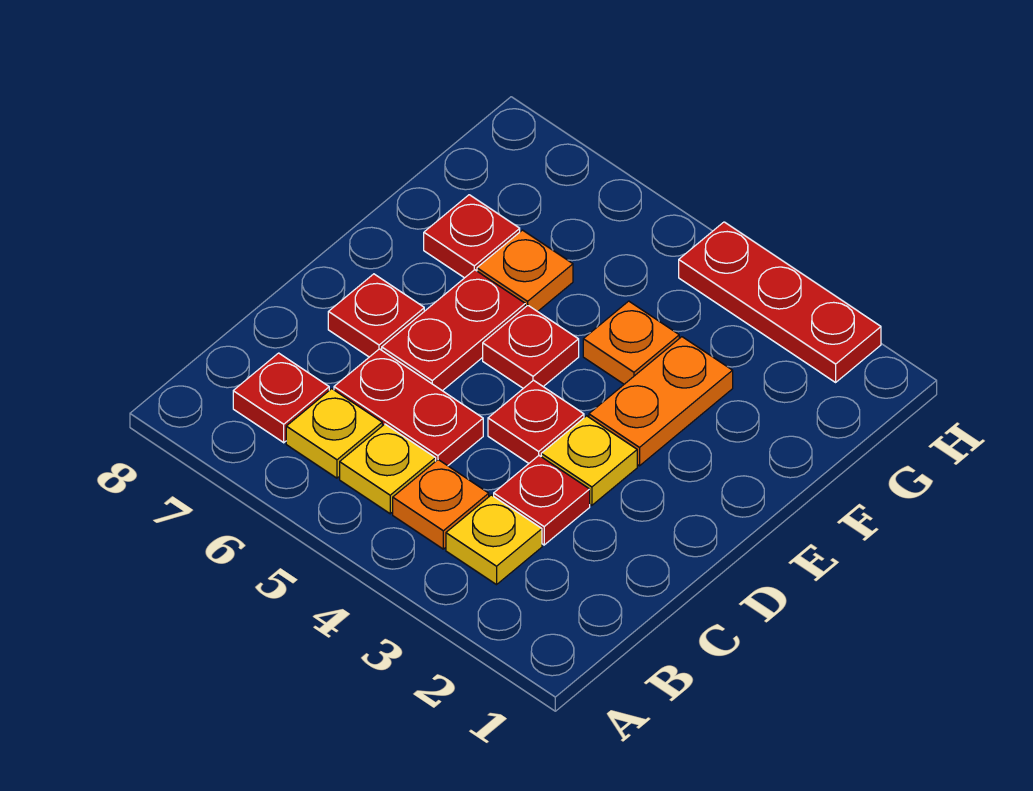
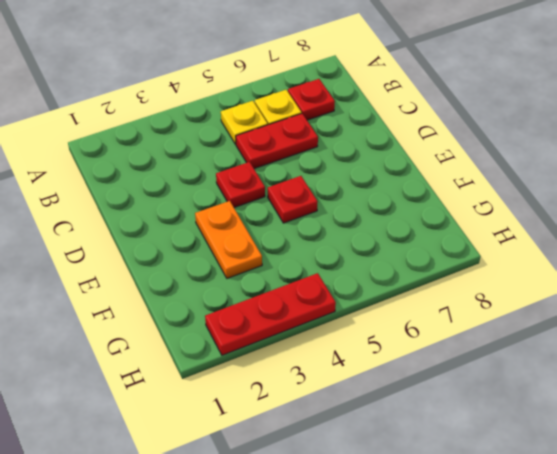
none -> yellow 1x1 plate [446,495,542,585]
none -> orange 1x1 plate [393,460,489,549]
none -> red 1x1 plate [494,456,590,545]

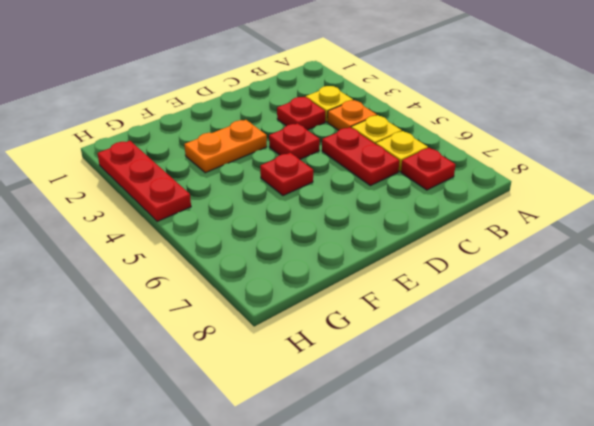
none -> yellow 1x1 plate [541,416,637,505]
none -> red 1x2 plate [382,270,525,391]
none -> red 1x1 plate [328,274,424,357]

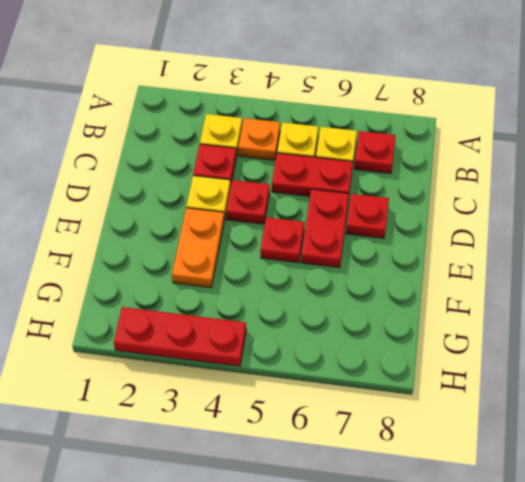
none -> orange 1x1 plate [583,301,679,384]
none -> orange 1x1 plate [477,230,573,312]
none -> red 1x1 plate [424,195,520,278]

